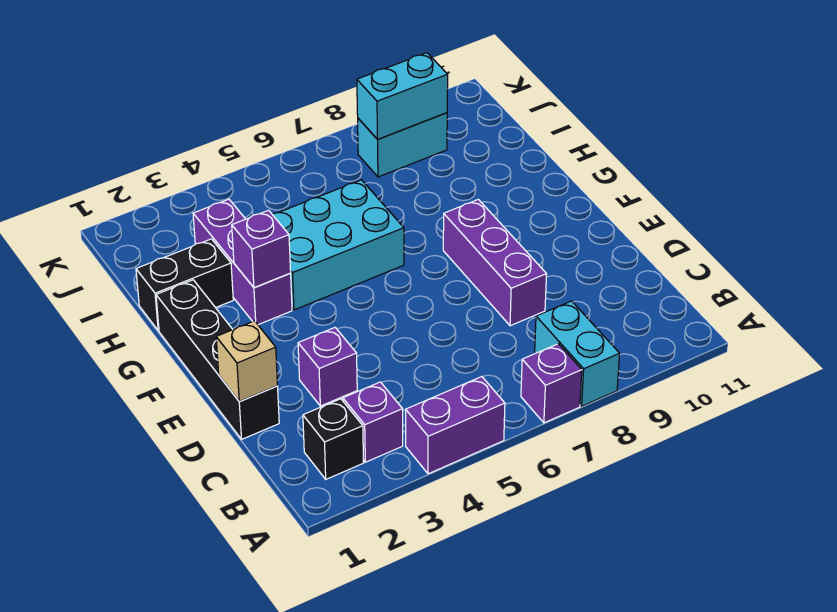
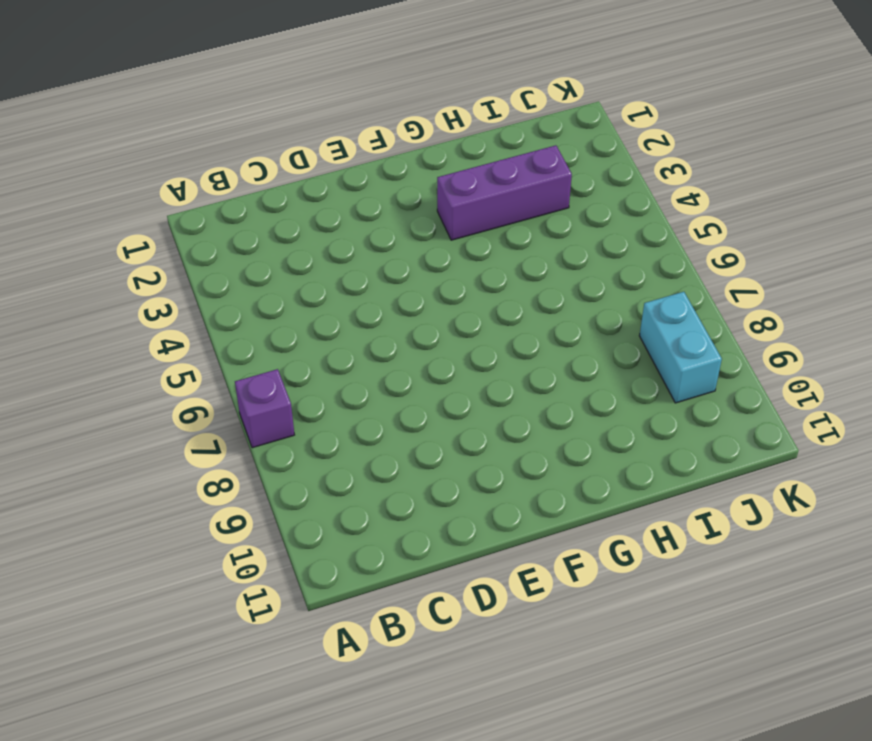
none -> purple 1x2 brick [406,377,505,474]
none -> cyan 1x2 brick [535,301,620,406]
none -> black 1x1 brick [303,399,364,479]

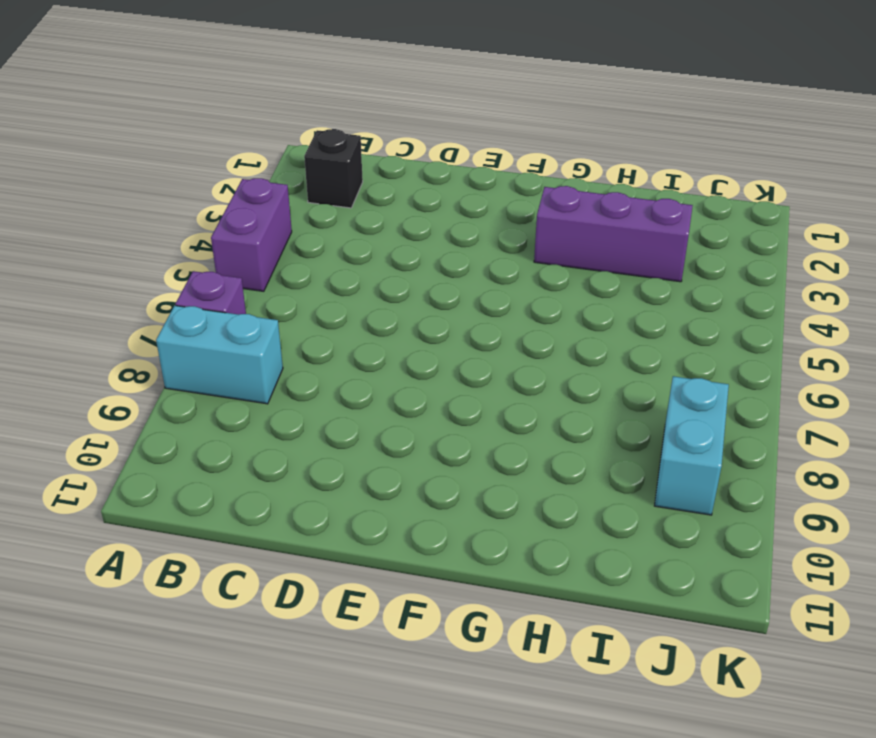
none -> purple 1x1 brick [343,382,403,462]
none -> black 1x4 brick [156,280,279,439]
none -> purple 1x1 brick [298,328,357,406]

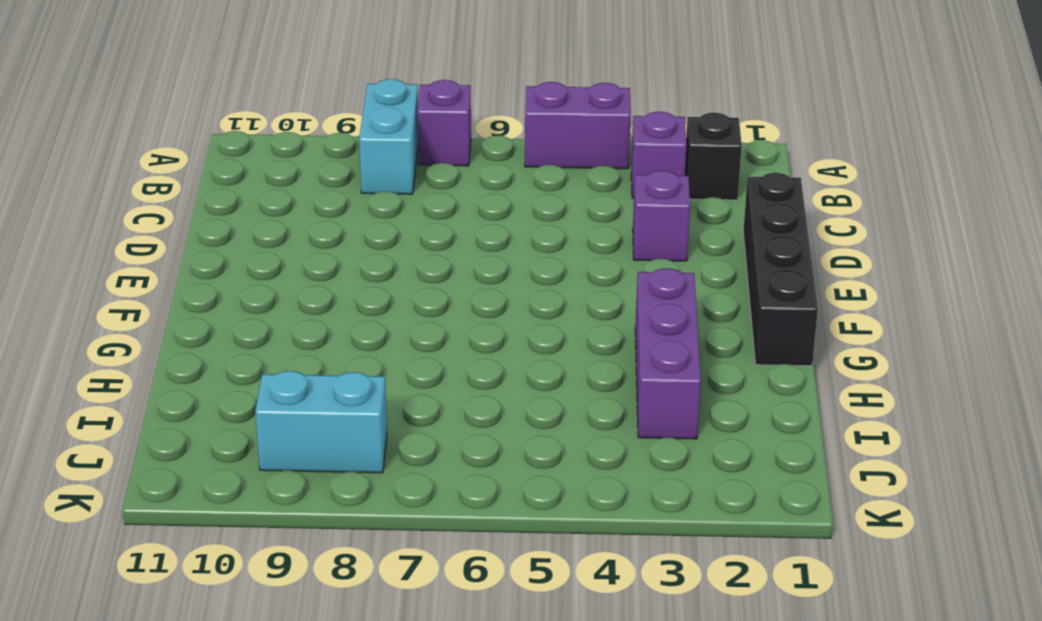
none -> purple 1x3 brick [443,199,547,326]
none -> cyan 2x3 brick [272,180,404,310]
none -> black 1x2 brick [136,239,233,331]

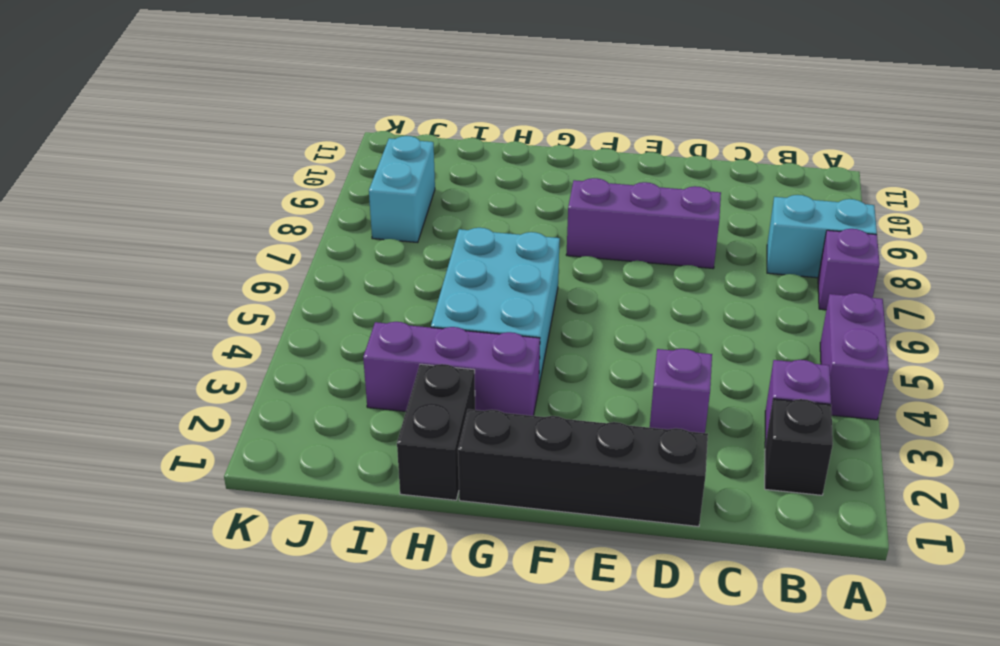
none -> tan 1x1 brick [216,321,278,402]
none -> purple 1x1 brick [232,210,291,288]
none -> cyan 1x2 brick [357,53,448,139]

